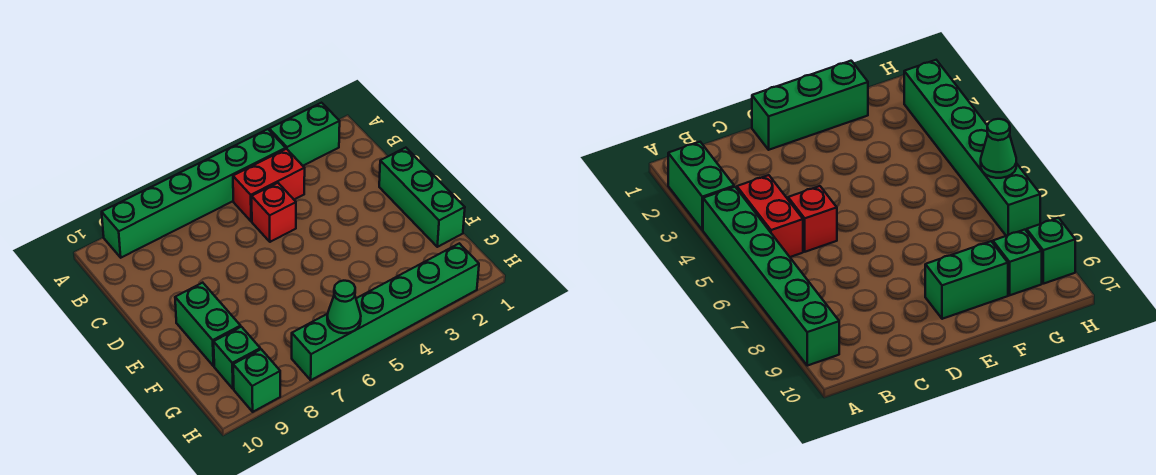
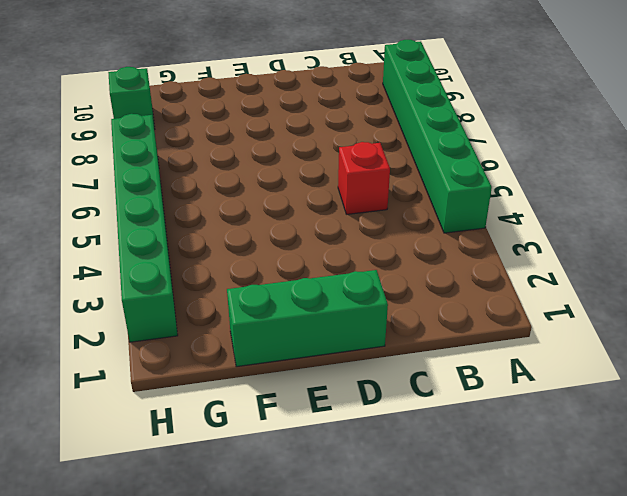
none -> green 1x2 brick [269,103,340,166]
none -> red 1x2 brick [233,149,305,221]

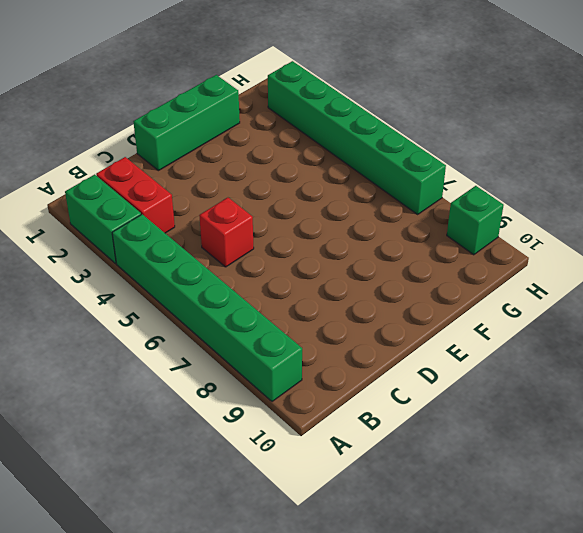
red 1x2 brick [96,157,175,233] -> red 1x2 brick moved to [233,149,305,221]
none -> green 1x2 brick [175,283,241,366]
none -> green 1x1 brick [214,327,260,389]

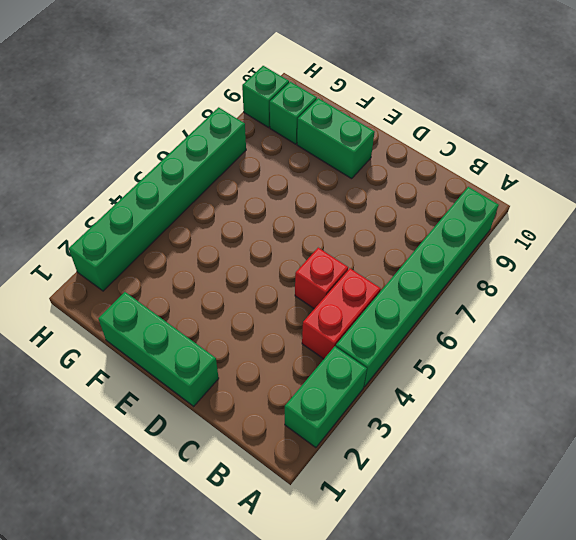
none -> green 1x1 cone [327,281,361,333]

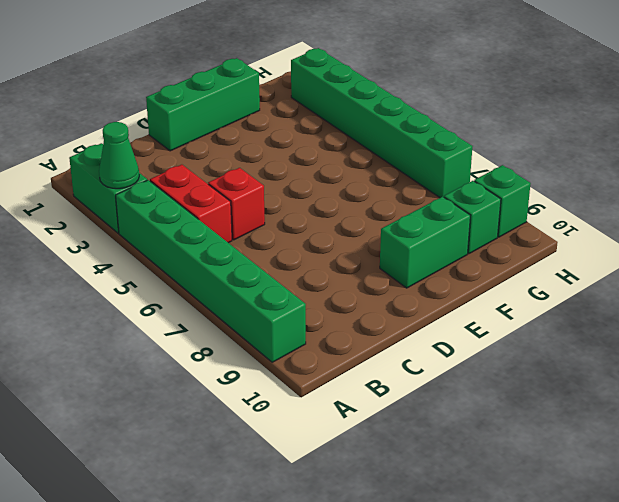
green 1x1 cone [99,122,139,189] -> green 1x1 cone moved to [327,281,361,333]

